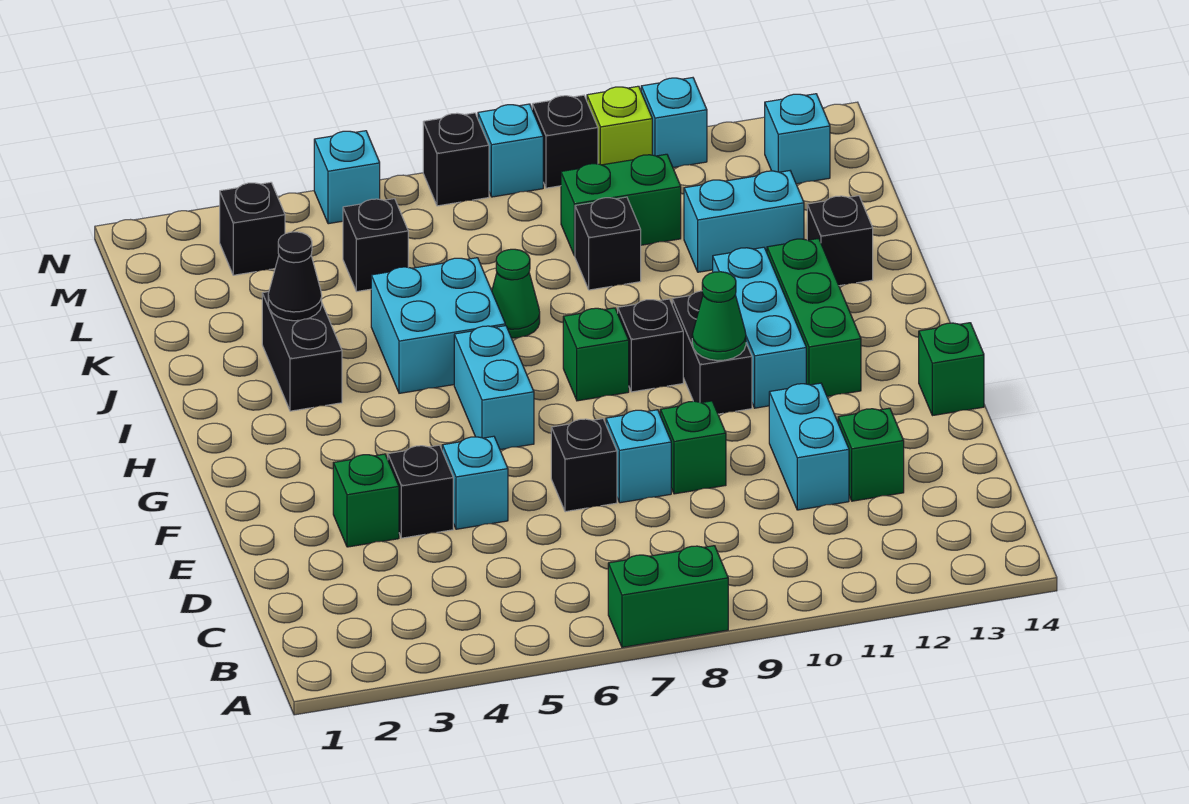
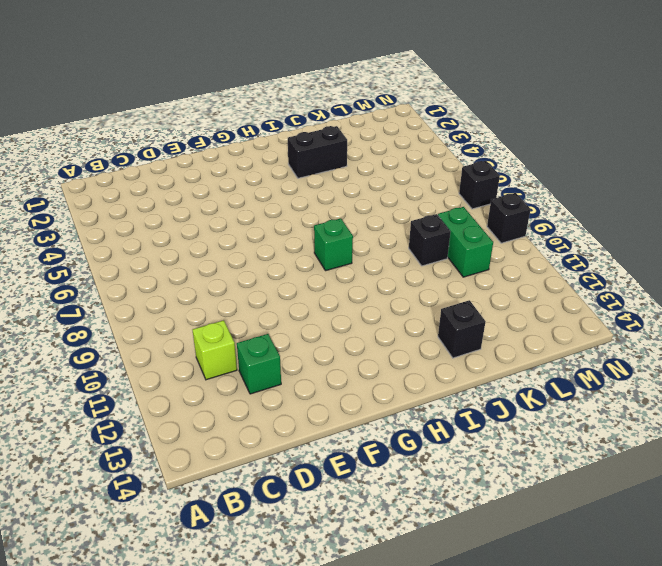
lime 1x1 brick [193,320,237,380] -> lime 1x1 brick moved to [587,86,652,165]
none -> green 1x2 brick [608,546,728,647]
none -> cyan 1x2 brick [769,383,849,510]
none -> green 1x1 brick [333,454,399,547]
none -> black 1x1 brick [388,445,453,538]

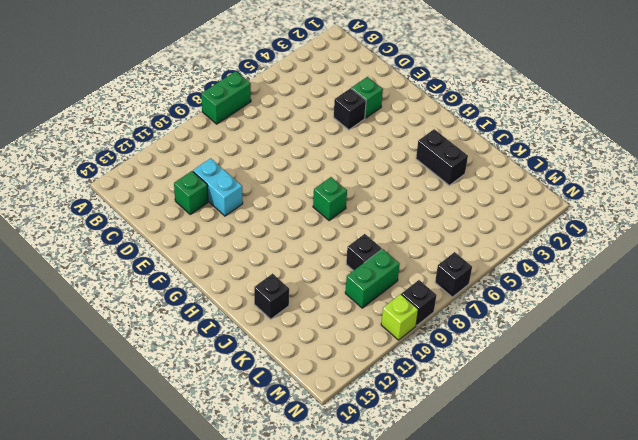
none -> cyan 1x1 brick [442,436,508,529]
none -> black 1x1 brick [551,419,617,512]
none -> cyan 1x1 brick [606,410,671,503]
none -> green 1x1 brick [660,401,726,494]

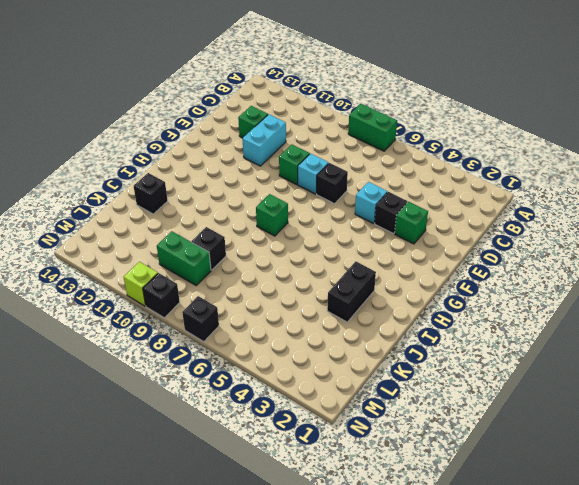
none -> green 1x1 brick [919,323,984,416]
none -> cyan 1x2 brick [454,326,534,450]
none -> black 1x2 brick [672,291,752,414]
none -> cyan 1x3 brick [713,247,806,408]

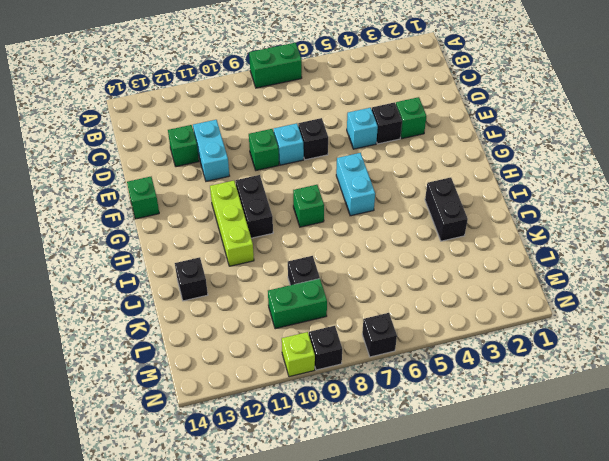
lime 1x3 brick [210,181,254,266] -> cyan 1x3 brick [713,247,806,408]
none -> green 1x3 brick [767,238,861,396]
none -> black 1x1 brick [618,299,683,392]
none -> cyan 2x2 brick [371,258,505,393]
none -> green 1x1 cone [492,249,540,338]

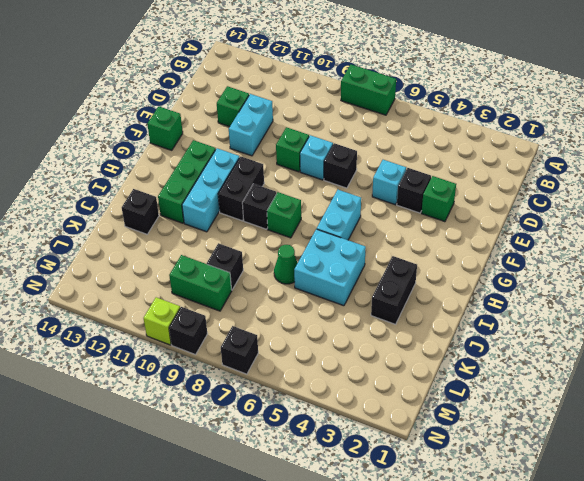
none -> cyan 1x2 brick [684,171,804,272]
none -> black 1x1 brick [343,199,408,291]
none -> black 1x1 brick [220,182,285,275]
none -> cyan 1x1 brick [765,94,830,184]

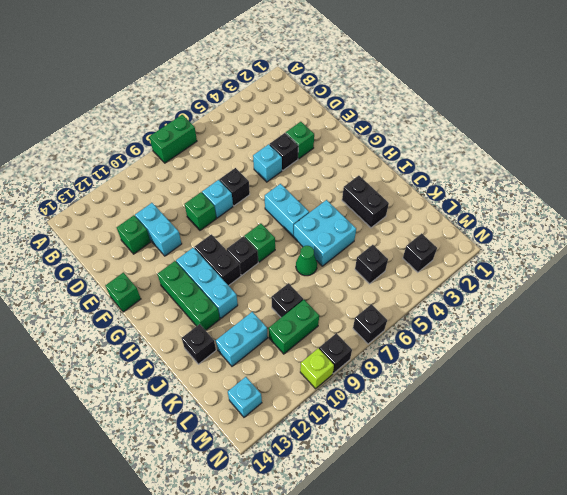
none -> cyan 1x1 brick [314,131,380,224]
none -> cyan 1x1 brick [478,104,543,197]
none -> cyan 1x1 brick [641,78,707,167]
none -> green 1x1 cone [692,272,746,361]

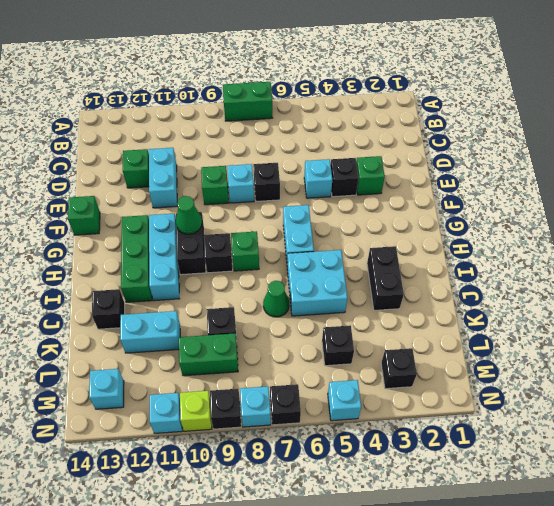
none -> black 1x1 cone [268,232,322,321]

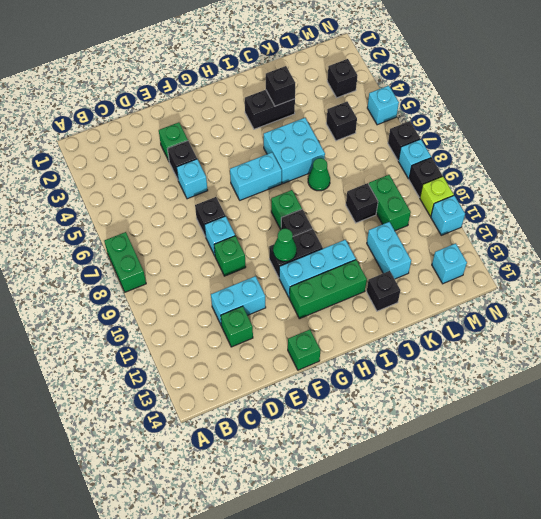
black 1x1 brick [266,66,295,106] -> black 1x1 cone [268,232,322,321]

